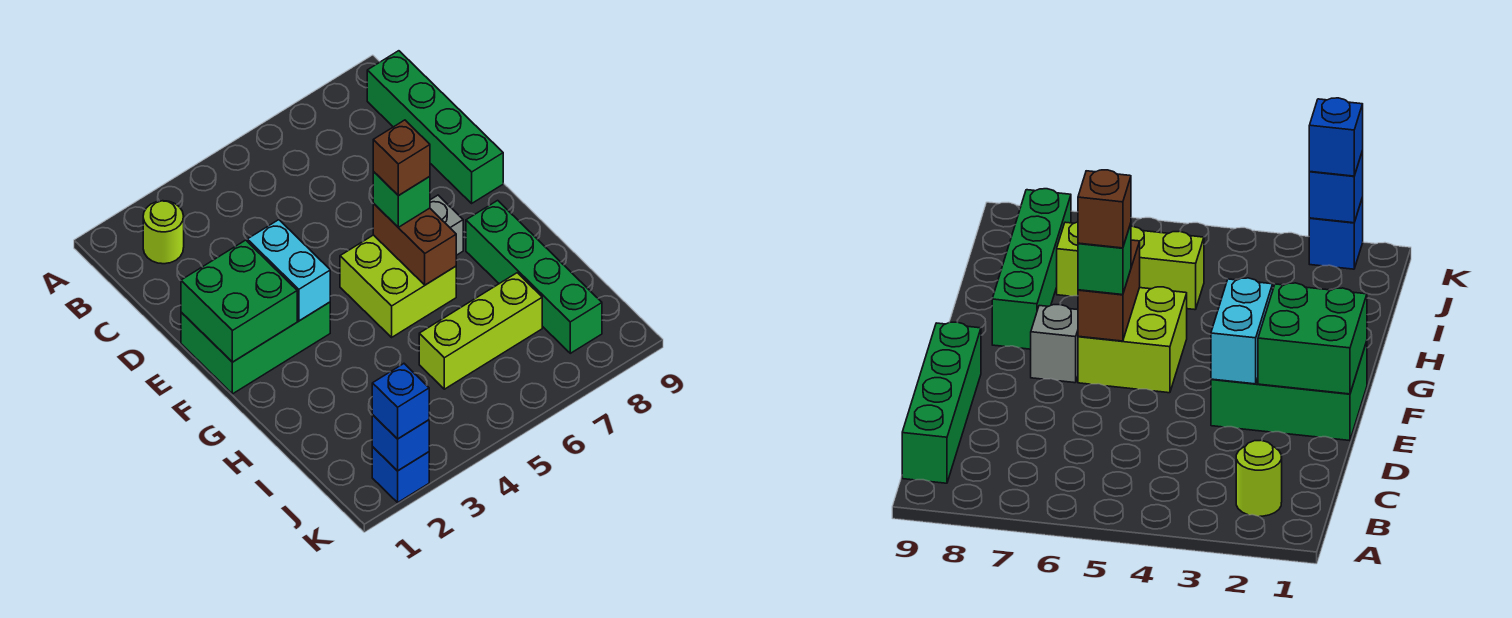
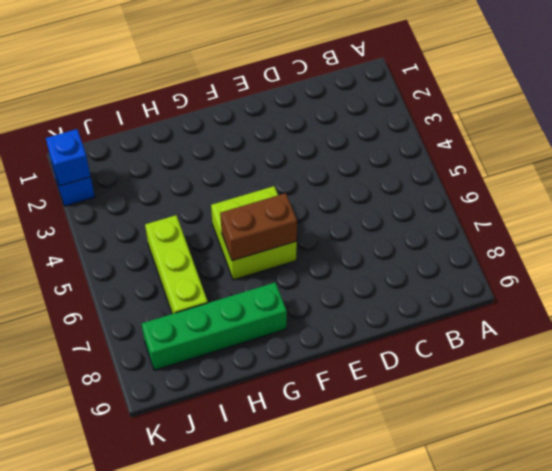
none -> lime 1x1 round brick [143,201,184,264]
none -> green 1x4 brick [367,51,503,203]
none -> green 2x3 brick [181,302,330,394]

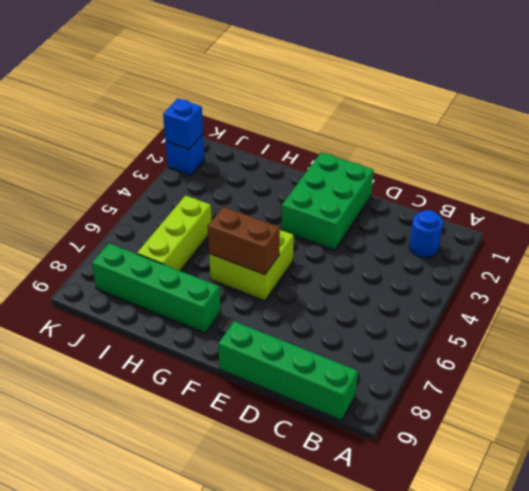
blue 1x1 round brick [410,210,443,258] -> lime 1x1 round brick [143,201,184,264]
none -> grey 1x1 brick [430,195,463,255]
none -> green 2x2 brick [181,240,297,362]
none -> cyan 1x2 brick [247,220,330,321]

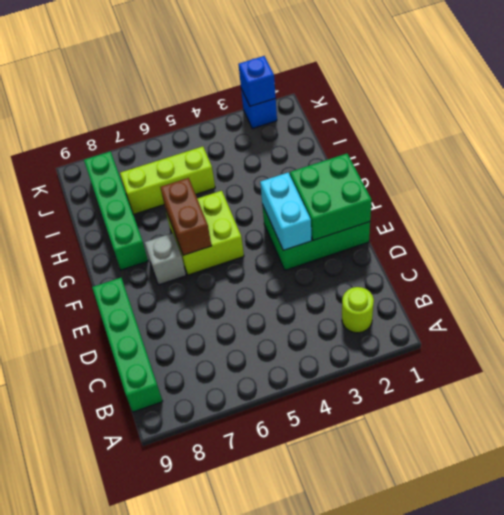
none -> green 1x1 brick [373,172,430,227]
none -> blue 1x1 brick [372,364,429,439]
none -> brown 1x1 brick [373,120,430,196]

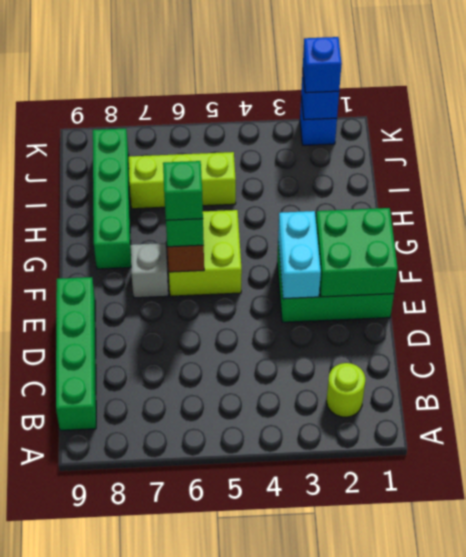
green 1x1 brick [163,161,203,220] -> brown 1x1 brick [373,120,430,196]

